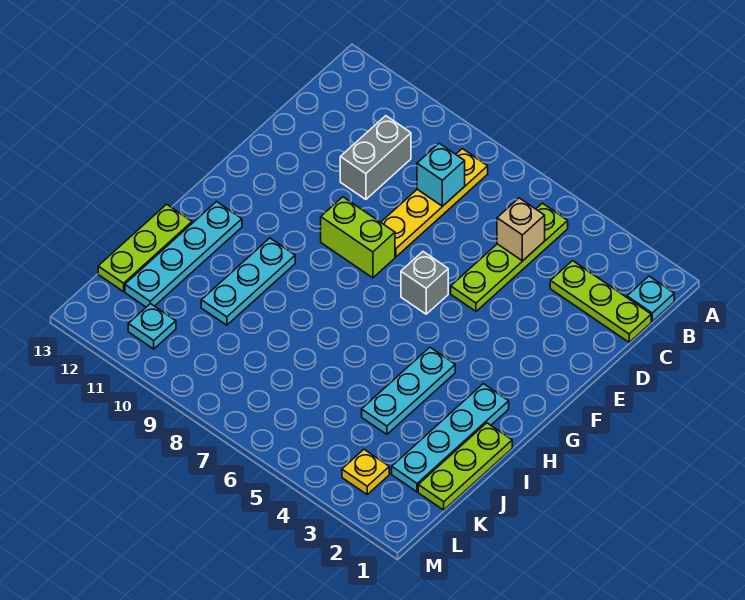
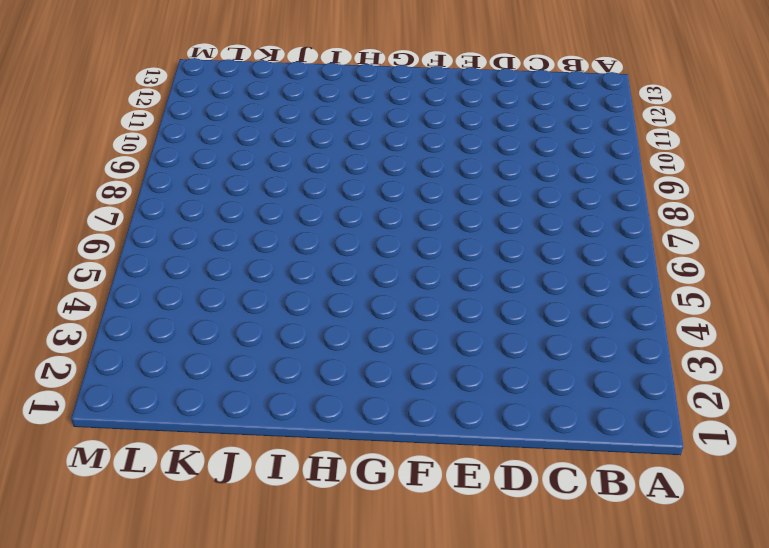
none -> cyan 1x1 plate [627,276,674,321]
none -> lime 1x4 plate [451,203,568,311]
none -> yellow 1x4 plate [381,149,488,257]

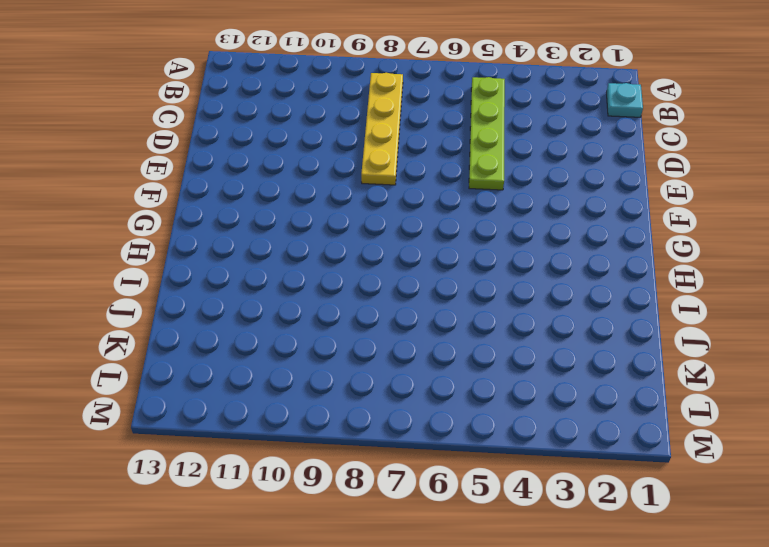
none -> lime 1x3 plate [550,261,651,342]
none -> grey 1x2 brick [340,116,411,199]
none -> grey 1x1 brick [401,252,448,314]

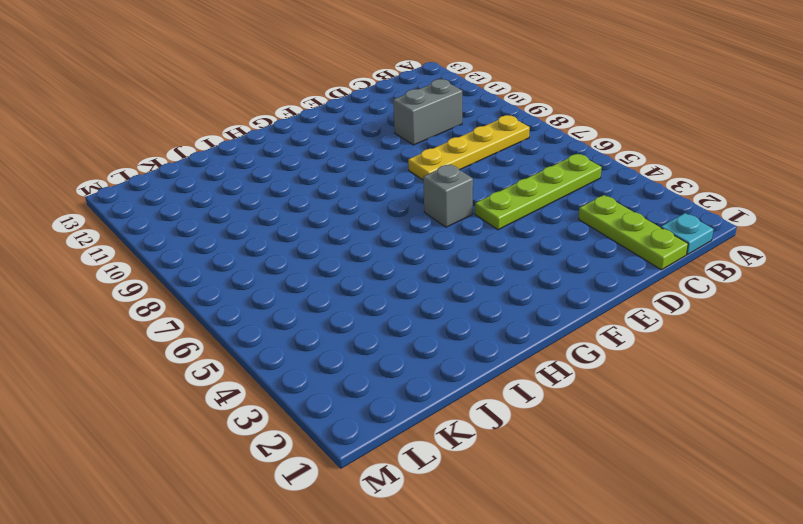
none -> lime 1x2 brick [321,197,395,278]
none -> cyan 1x4 plate [392,384,509,492]
none -> cyan 1x3 plate [362,347,455,434]

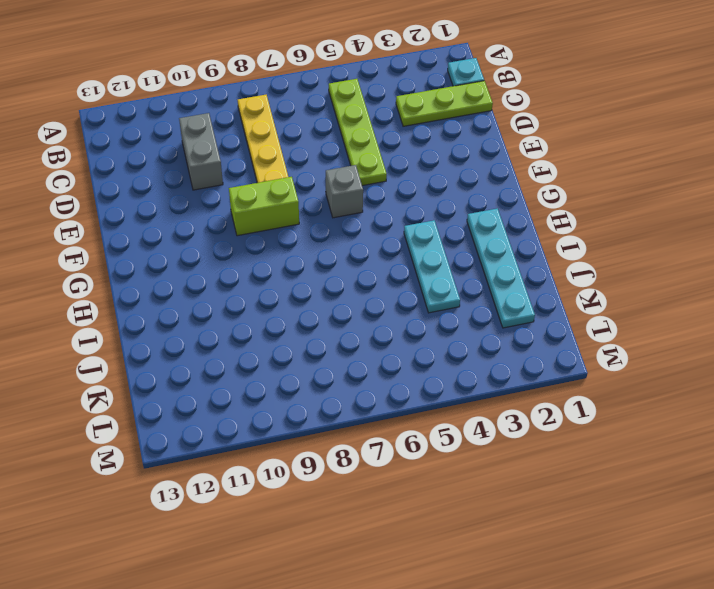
none -> cyan 1x3 plate [201,238,295,325]
none -> cyan 1x4 plate [125,202,242,307]
none -> lime 1x3 plate [418,423,512,510]

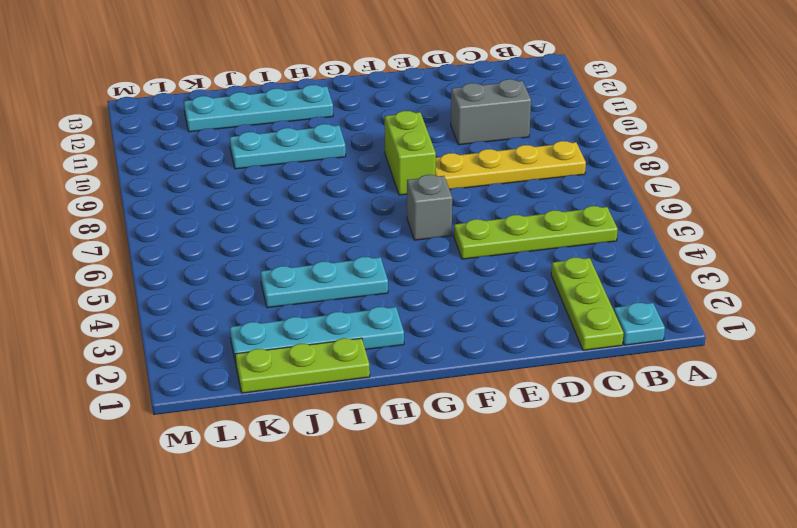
none -> lime 1x3 plate [98,204,192,292]
none -> yellow 1x1 plate [342,450,389,494]
none -> cyan 1x1 plate [128,303,176,349]

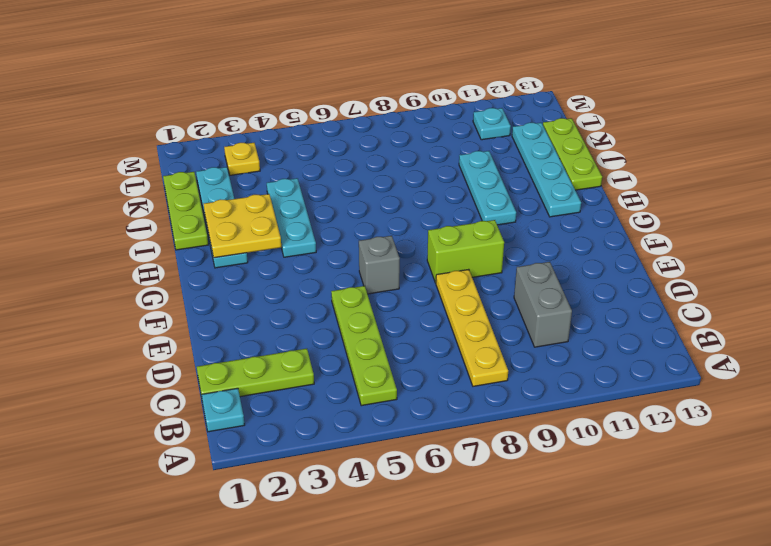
yellow 2x2 plate [204,194,281,258] -> none
none -> tan 1x1 brick [497,198,545,261]
none -> cyan 1x1 brick [417,143,465,206]

